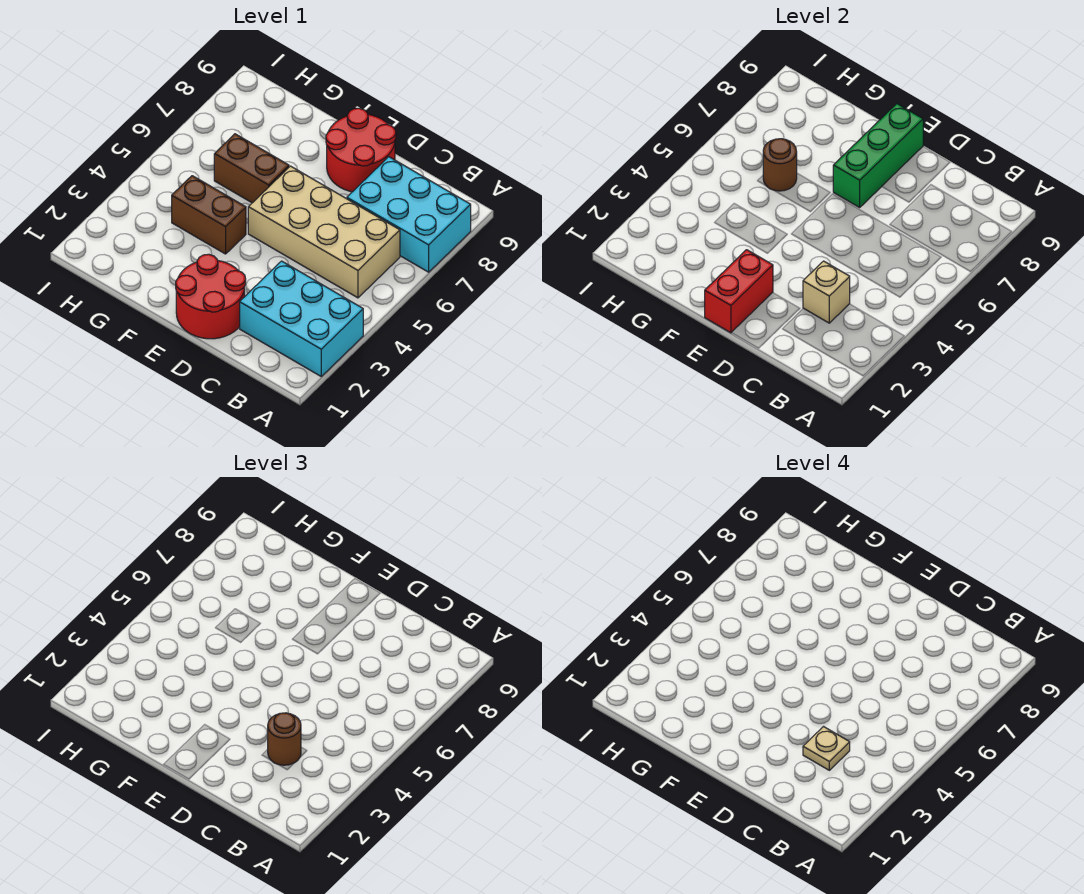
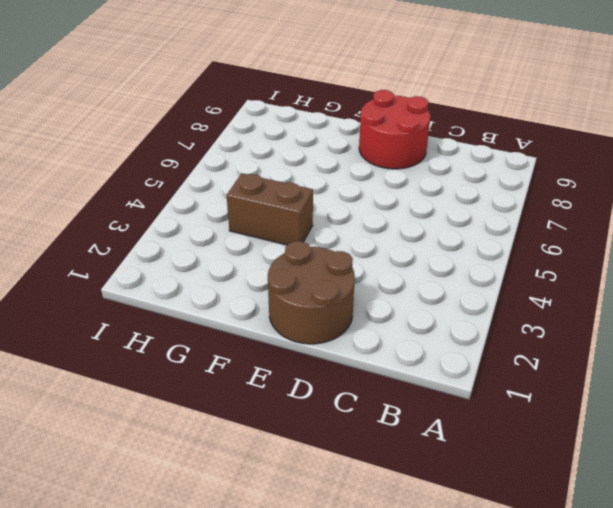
brown 2x2 round brick [268,241,355,344] -> red 2x2 round brick [176,254,246,339]
none -> cyan 2x3 brick [240,261,363,376]
none -> cyan 2x3 brick [347,157,471,272]
none -> tan 2x4 brick [248,166,400,298]

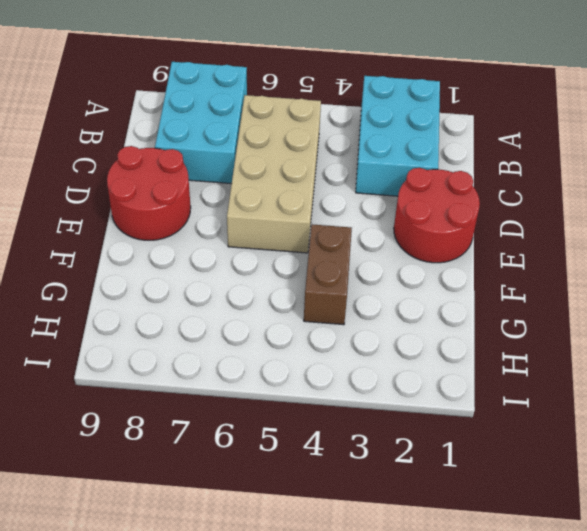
none -> brown 1x2 brick [214,134,289,203]
none -> tan 1x1 brick [803,261,850,323]
none -> red 1x2 brick [705,250,773,333]

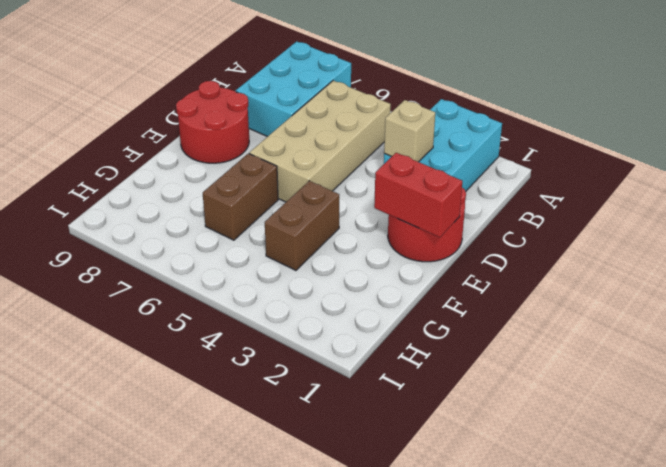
none -> green 1x3 brick [833,104,923,207]
none -> brown 1x1 round brick [763,139,797,191]
none -> brown 1x1 round brick [268,713,301,765]

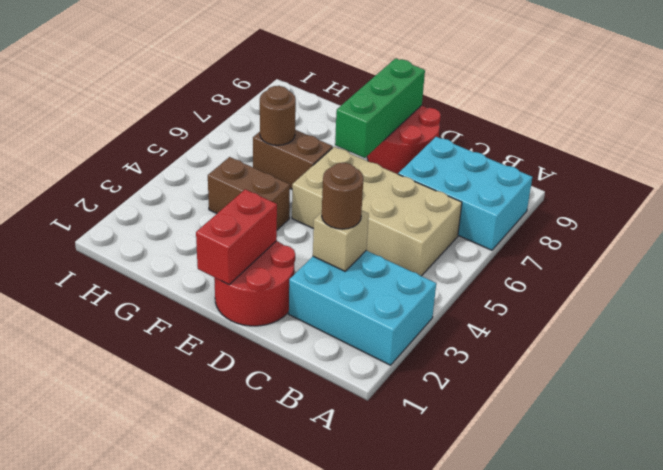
none -> tan 1x1 plate [803,727,850,770]

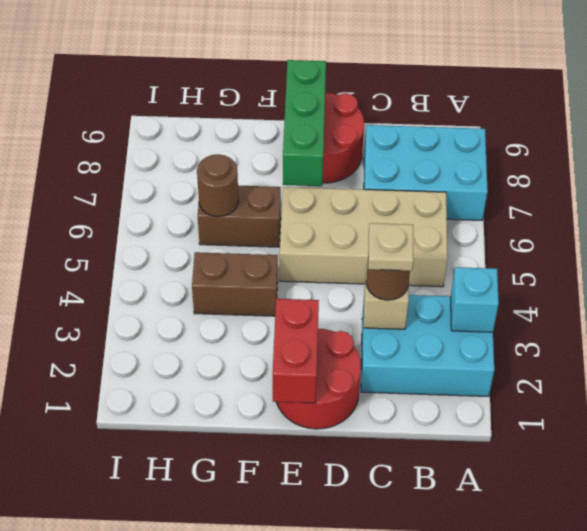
cyan 1x1 brick [451,267,499,332] -> none

